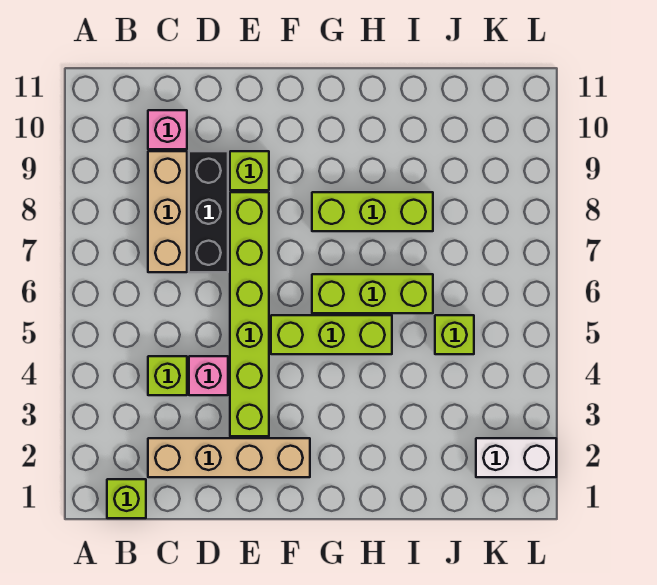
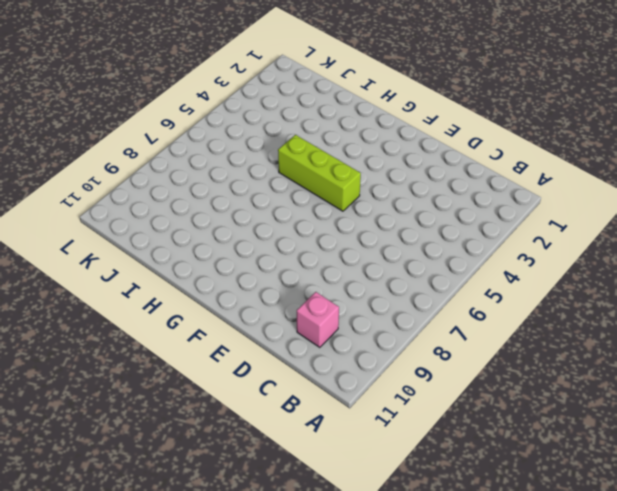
none -> lime 1x1 brick [107,479,146,518]
none -> tan 1x4 brick [148,438,310,477]
none -> lime 1x1 brick [148,356,187,395]

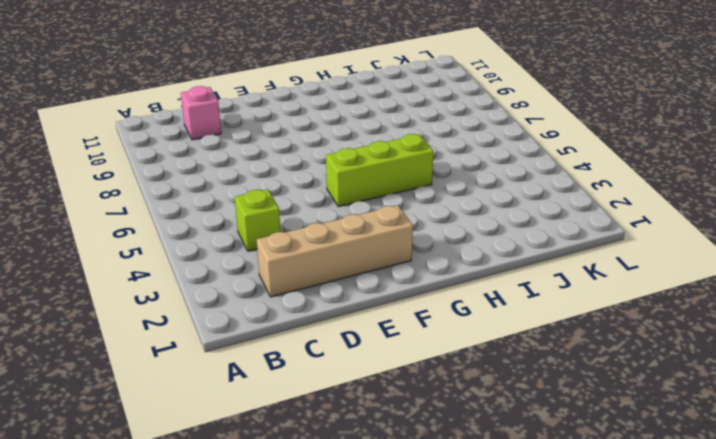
none -> lime 1x1 brick [107,479,146,518]
none -> tan 1x3 brick [148,151,187,272]
none -> pink 1x1 brick [189,356,228,395]

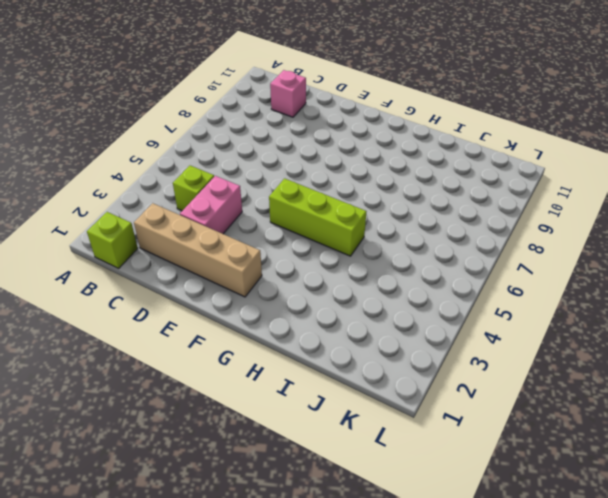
pink 1x2 brick [180,176,242,234] -> pink 1x1 brick [189,356,228,395]
none -> tan 1x3 brick [148,151,187,272]
none -> black 1x3 brick [189,151,228,272]
none -> lime 1x6 brick [230,192,269,436]

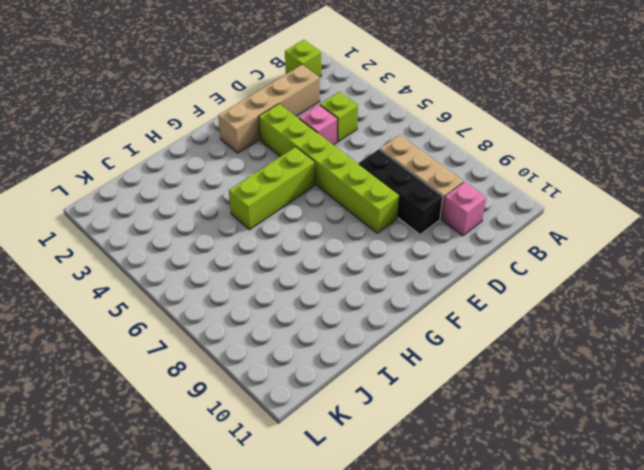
none -> lime 1x1 brick [230,151,269,190]
none -> lime 1x3 brick [312,274,433,313]
none -> lime 1x3 brick [312,192,433,231]

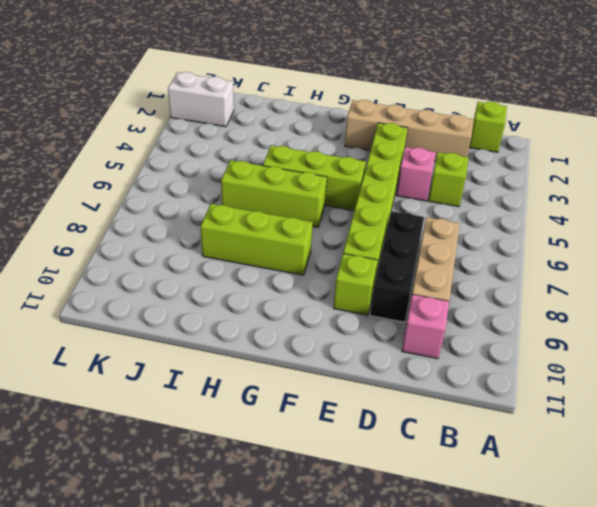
none -> lime 1x1 brick [435,315,474,354]

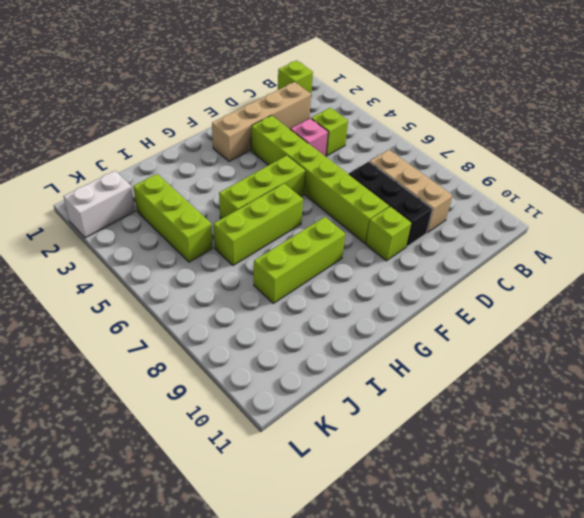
lime 1x3 brick [133,174,213,262] -> lime 1x1 brick [435,315,474,354]
none -> pink 1x1 brick [148,110,187,149]

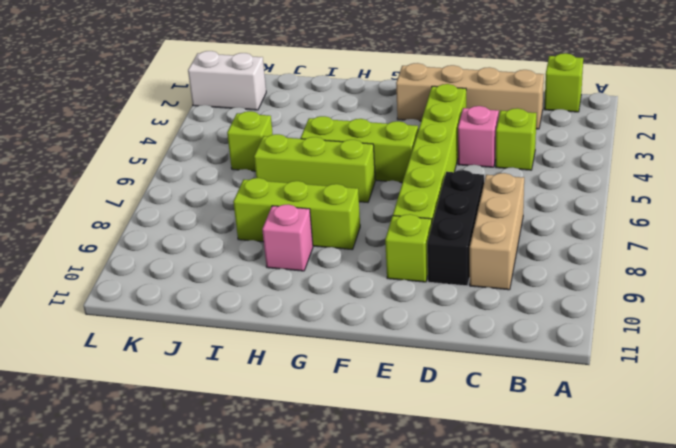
pink 1x1 brick [262,204,313,271] -> pink 1x1 brick moved to [148,110,187,149]

